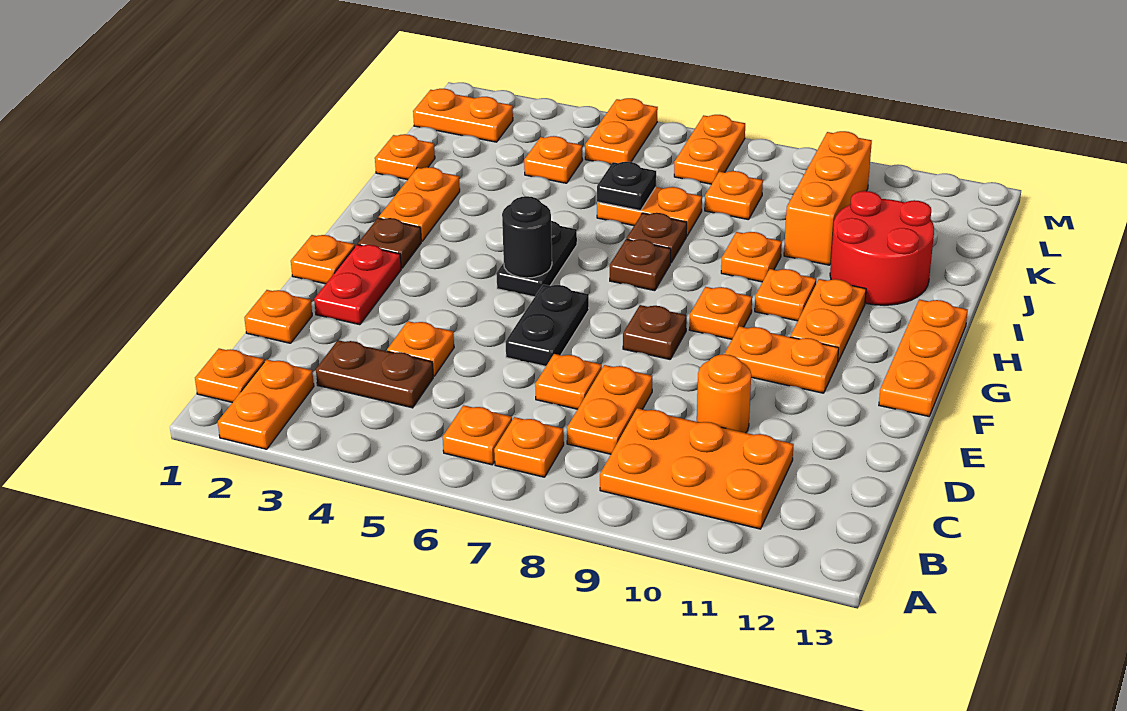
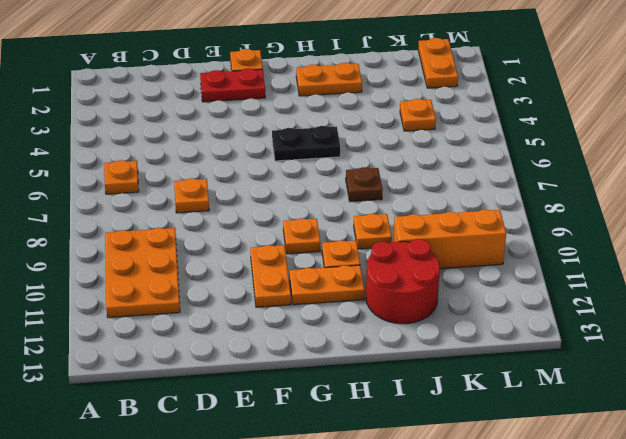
none -> orange 1x2 plate [218,360,314,449]
none -> orange 1x1 plate [195,349,265,403]
none -> orange 1x1 plate [494,417,564,477]
none -> brown 1x2 plate [316,340,433,408]

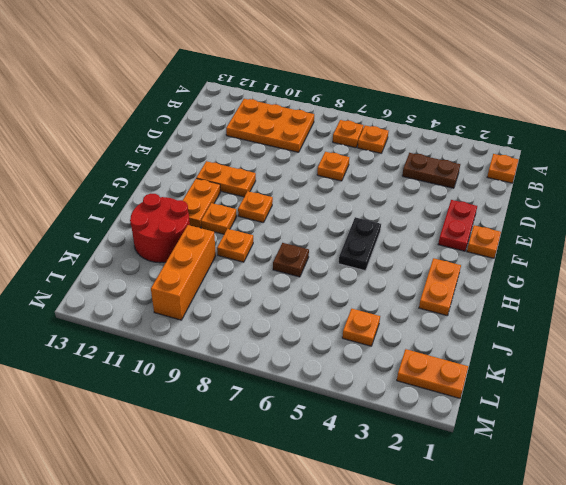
none -> orange 1x2 plate [218,360,314,449]
none -> orange 1x2 plate [567,365,652,454]
none -> orange 1x1 plate [244,290,312,343]
none -> orange 1x1 plate [387,321,454,376]

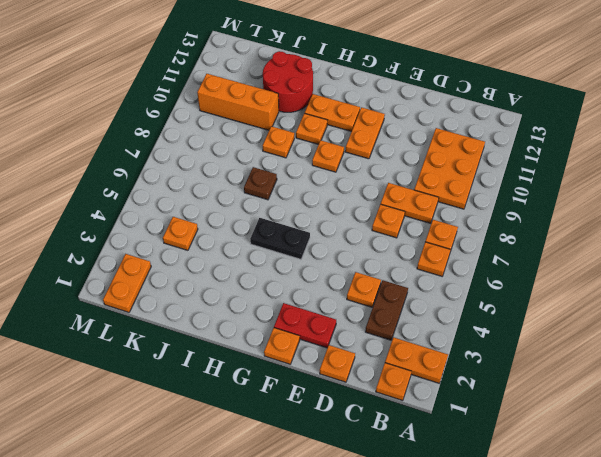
none -> orange 1x1 round brick [697,354,751,433]
none -> black 1x2 plate [505,284,589,366]
none -> brown 1x1 plate [623,305,687,359]
none -> orange 1x3 plate [879,300,968,416]

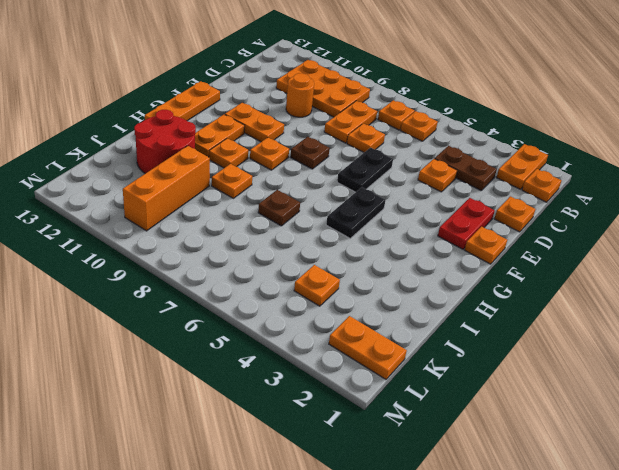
none -> brown 1x1 plate [358,218,421,268]
none -> orange 1x2 plate [379,167,460,241]
none -> brown 1x1 plate [610,239,671,291]
none -> orange 1x1 plate [375,134,435,180]

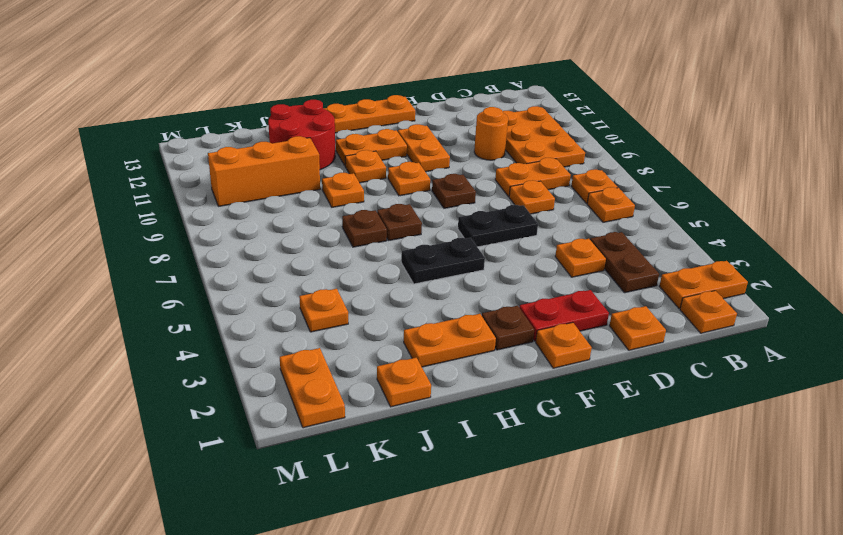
none -> orange 1x2 plate [597,187,702,236]
none -> orange 1x1 plate [705,171,763,220]
none -> orange 1x2 plate [585,98,658,165]
none -> orange 1x2 plate [674,115,745,184]

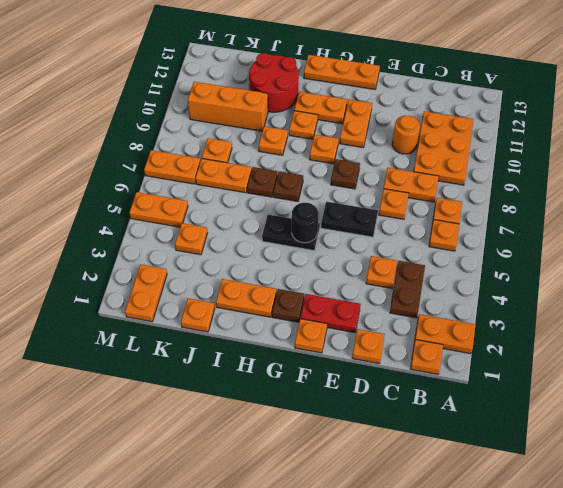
orange 1x2 plate [195,159,252,193] -> orange 1x2 plate turned to [597,187,702,236]
none -> black 1x1 plate [597,162,656,211]

